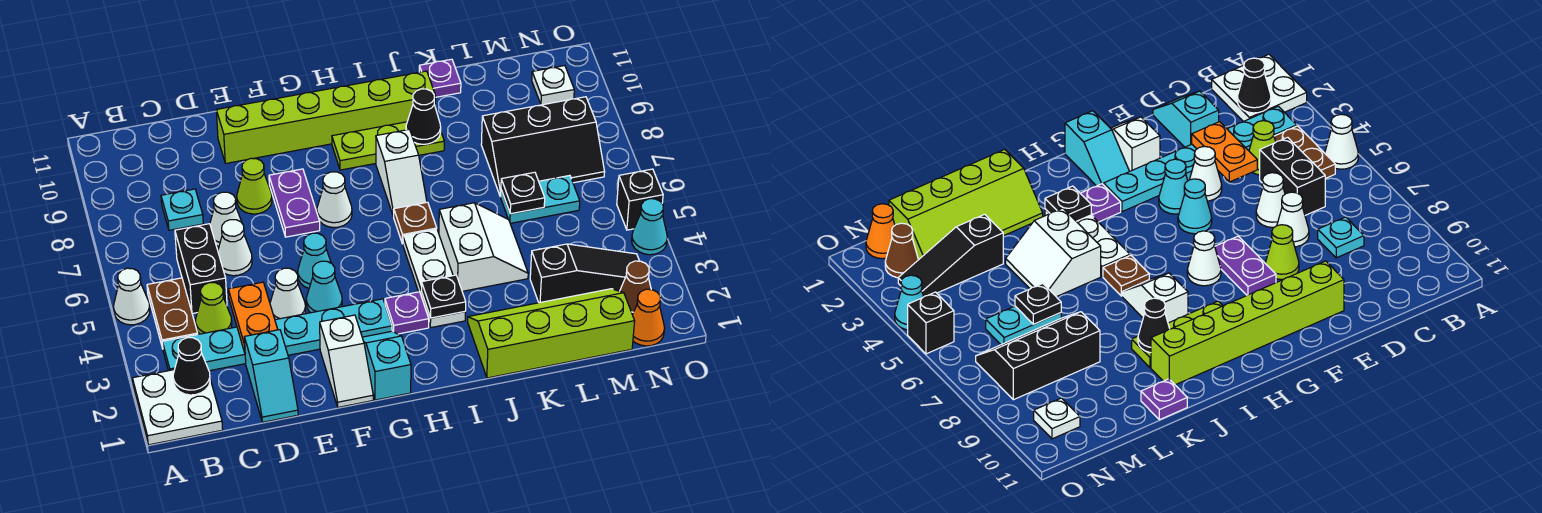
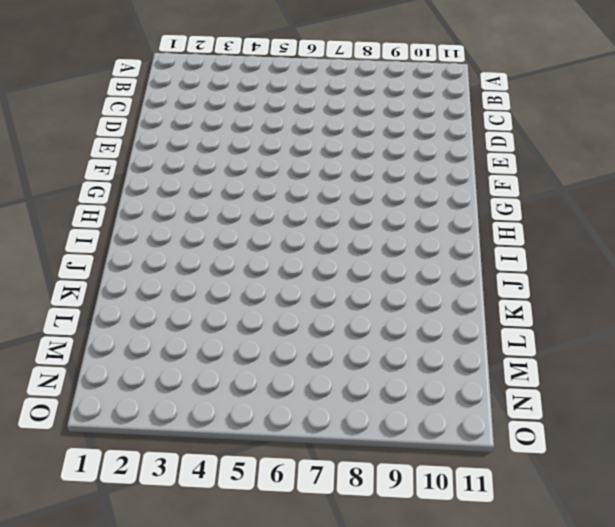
none -> white 2x2 plate [132,370,223,445]
none -> white 1x1 cone [114,268,150,325]
none -> cyan 1x6 plate [162,299,392,371]
none -> brown 1x2 plate [147,278,198,348]

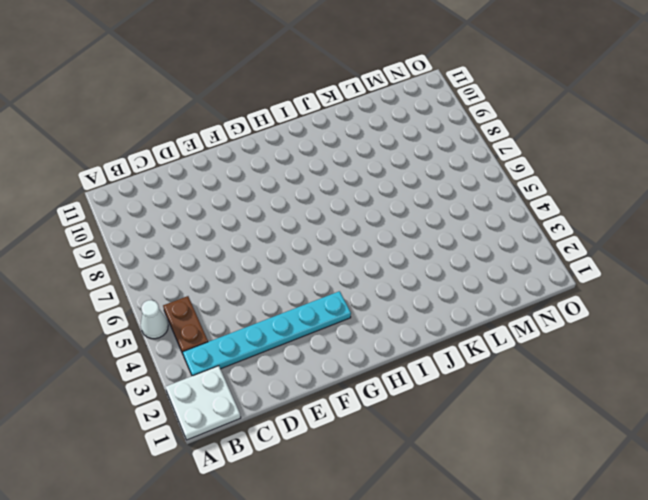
none -> lime 1x1 cone [196,283,232,334]
none -> black 1x2 brick [175,224,227,314]
none -> cyan 1x1 plate [161,189,203,230]
none -> cyan 1x2 slope [244,330,298,422]

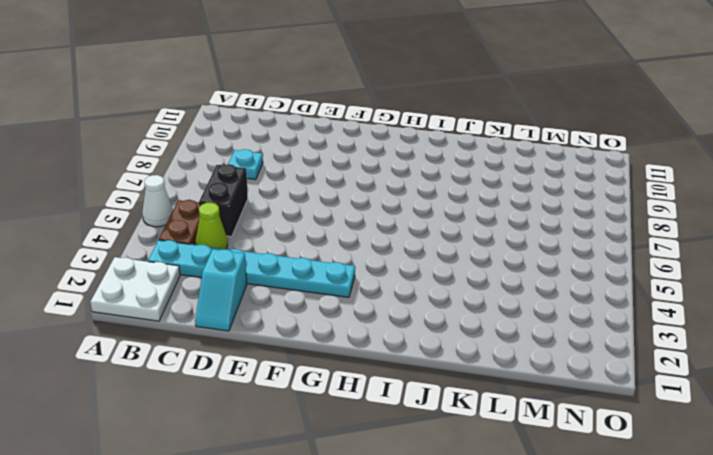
none -> white 1x1 cone [218,220,252,276]
none -> white 1x1 cone [210,192,242,247]
none -> white 1x1 cone [270,268,306,320]
none -> lime 1x1 cone [237,158,272,214]

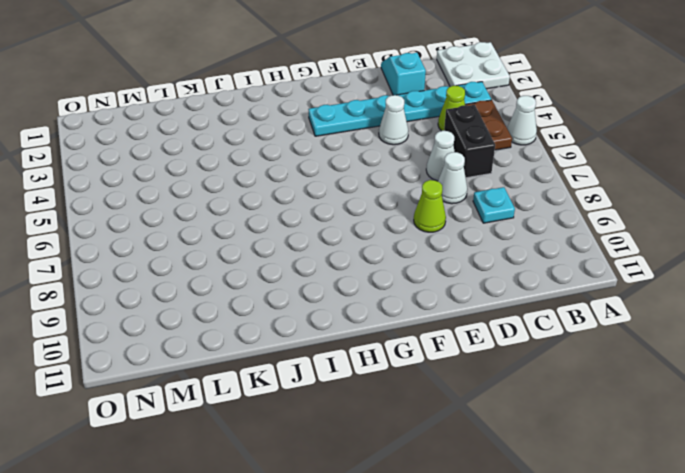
none -> lime 1x6 brick [216,71,436,163]
none -> white 1x2 slope [320,315,373,407]
none -> cyan 1x1 cone [306,261,342,313]
none -> cyan 1x1 cone [298,233,331,288]

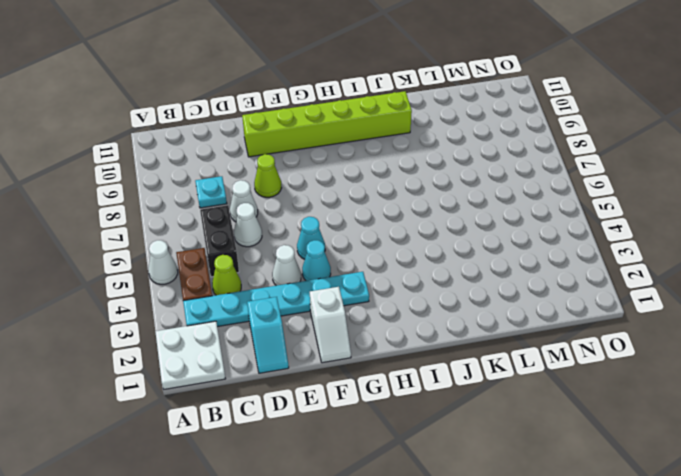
none -> purple 1x2 plate [269,169,320,237]
none -> cyan 1x2 slope [362,331,411,400]
none -> white 1x1 cone [317,172,352,228]
none -> purple 1x1 plate [385,292,429,334]

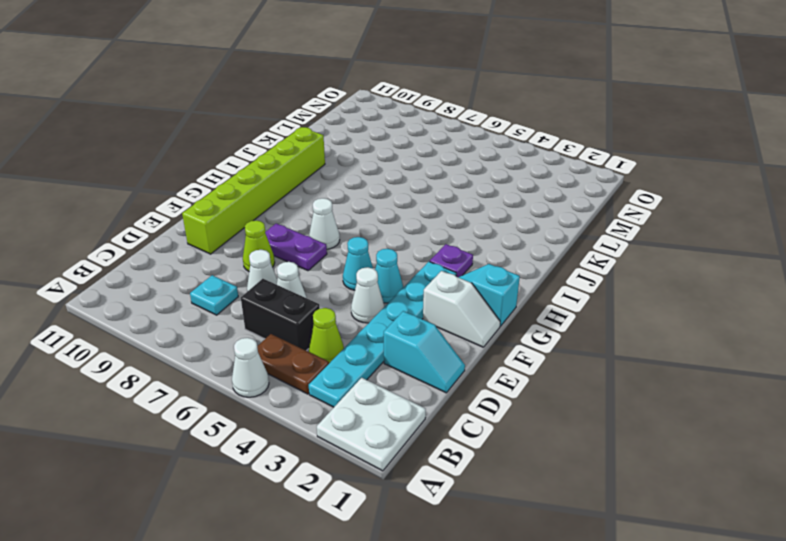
none -> lime 1x3 plate [332,122,444,170]
none -> white 1x3 plate [403,229,466,327]
none -> brown 1x1 plate [393,202,437,244]
none -> white 1x2 slope [376,129,427,216]

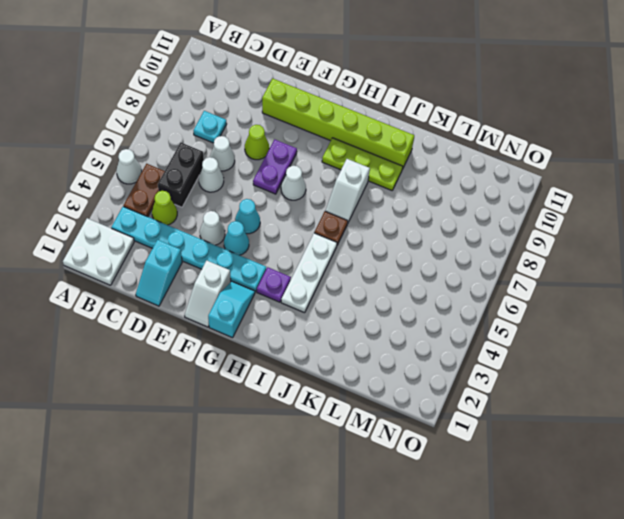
none -> lime 2x4 slope [468,289,635,378]
none -> white 2x2 slope [439,203,528,291]
none -> purple 1x1 plate [419,59,461,97]
none -> black 1x3 slope [530,244,639,303]

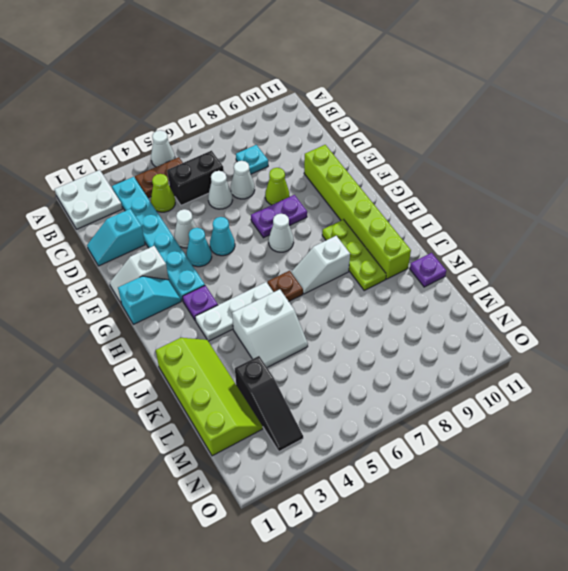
none -> cyan 1x2 plate [501,175,580,223]
none -> black 2x3 slope [481,97,605,197]
none -> orange 1x1 cone [633,289,665,346]
none -> brown 1x1 cone [620,261,651,315]

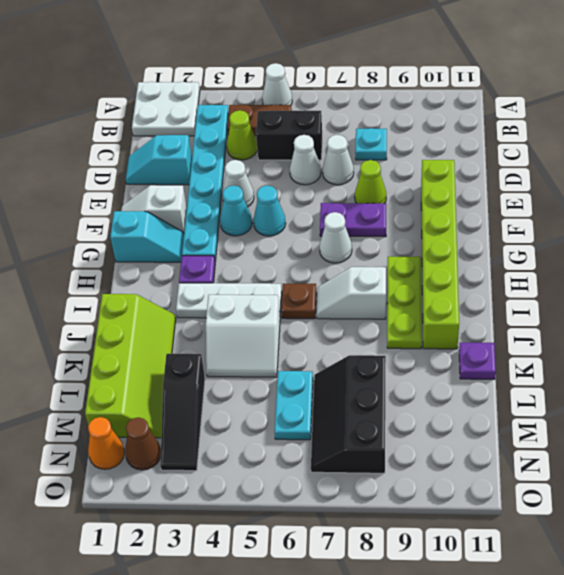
none -> white 1x1 plate [532,66,574,105]
none -> cyan 1x1 cone [632,199,667,255]
none -> black 1x1 brick [617,169,663,230]
none -> black 1x1 cone [173,338,210,395]

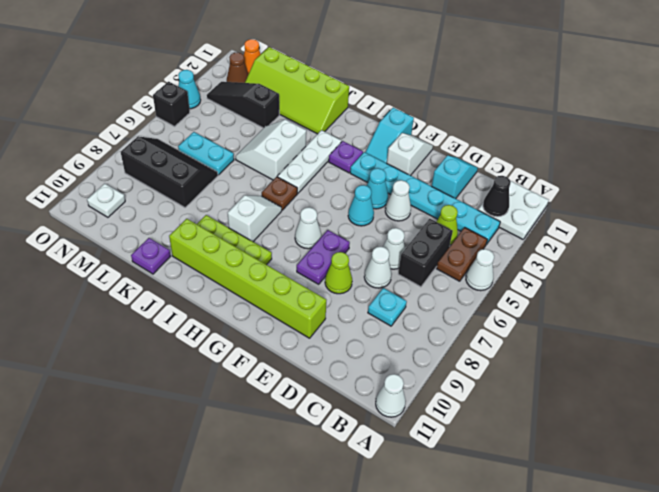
white 1x1 cone [376,374,406,417] -> none
none -> orange 1x2 plate [228,282,278,353]
none -> black 1x1 plate [422,275,466,318]
none -> black 1x1 cone [406,89,441,144]
none -> black 1x1 plate [501,172,545,214]

